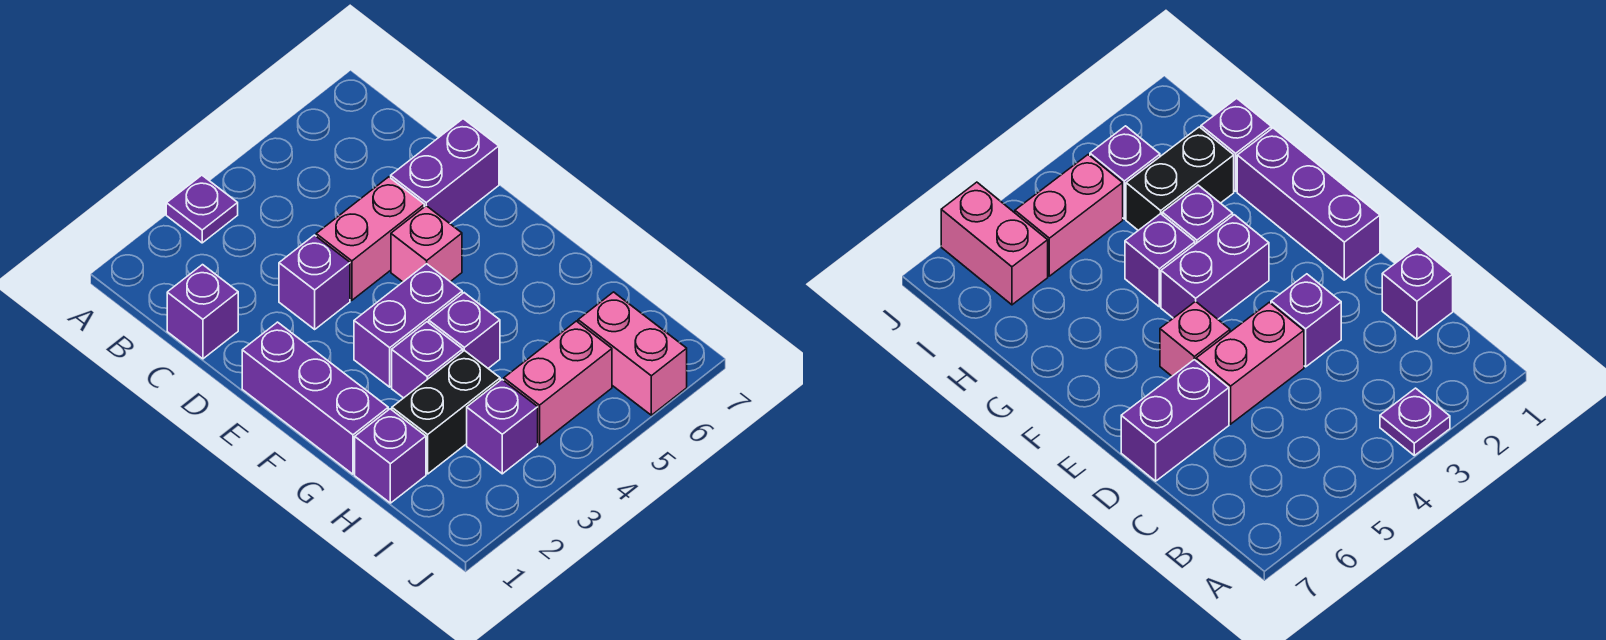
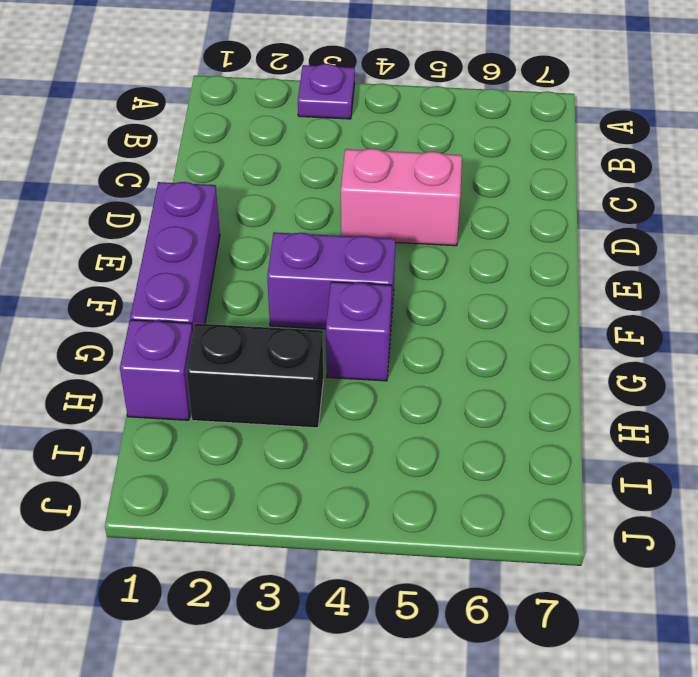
none -> purple 1x1 brick [167,265,238,359]
none -> purple 1x1 brick [279,235,350,329]
none -> purple 1x2 brick [391,119,499,223]

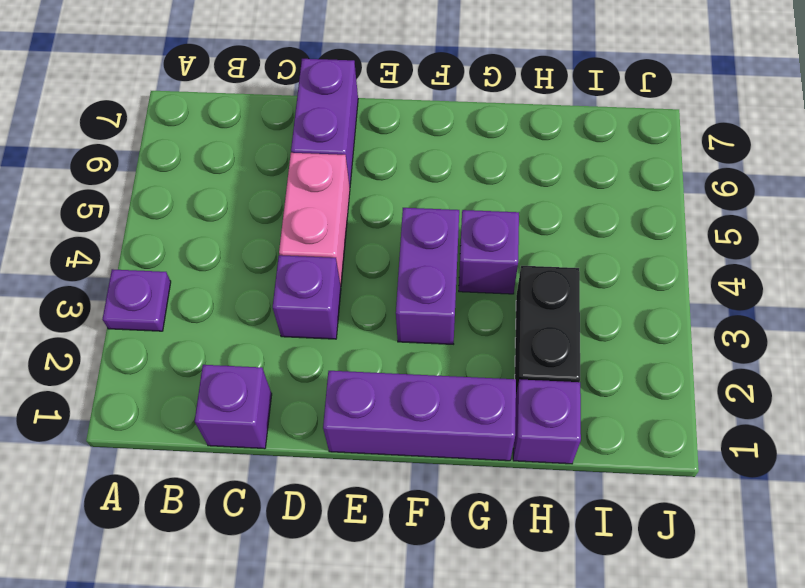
none -> pink 1x1 brick [391,206,462,282]
none -> purple 1x1 brick [392,322,463,398]
none -> purple 1x1 brick [467,380,538,474]

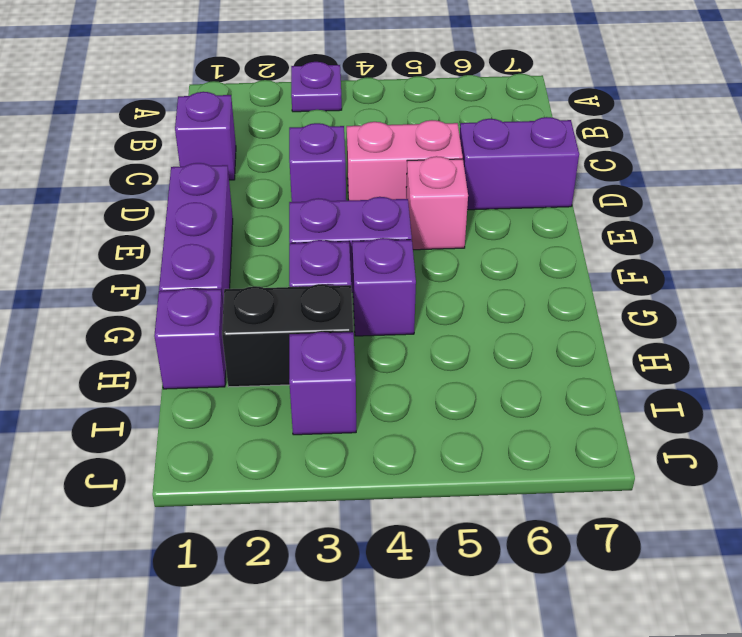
none -> pink 1x2 brick [504,321,612,445]
none -> pink 1x2 brick [578,292,687,415]

